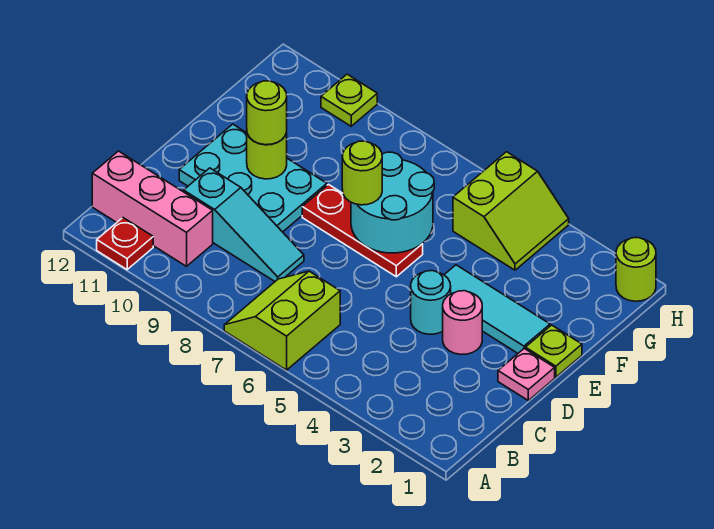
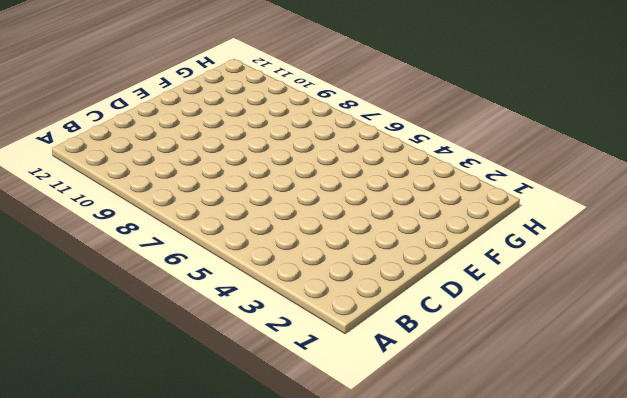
none -> lime 2x2 slope [224,271,340,370]
none -> red 1x1 plate [97,218,153,270]
none -> pink 1x3 brick [92,151,213,266]

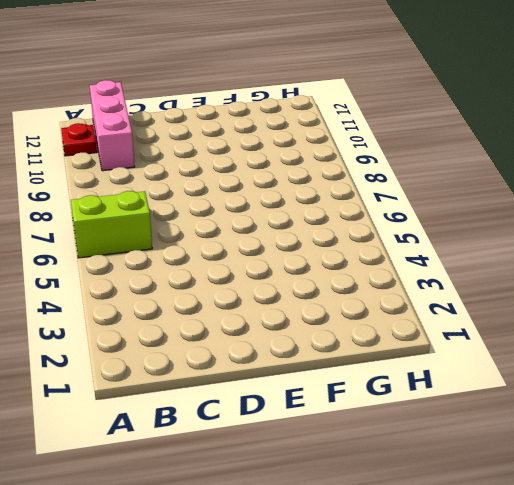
none -> cyan 1x3 slope [184,168,304,281]
none -> pink 1x1 plate [498,349,555,400]
none -> pink 1x1 round brick [443,291,482,354]

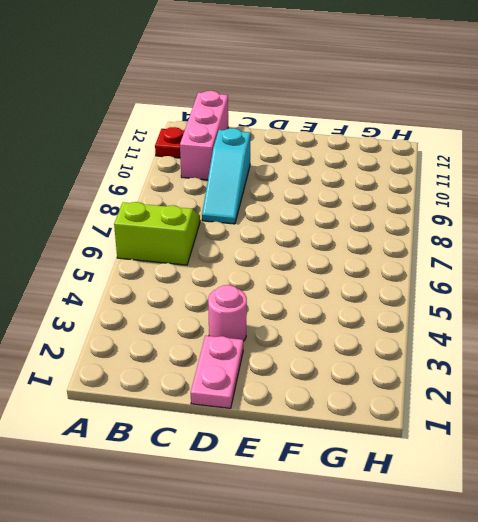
pink 1x2 plate [191,336,243,408] -> pink 1x1 plate [498,349,555,400]
none -> cyan 1x1 round brick [411,271,451,334]
none -> cyan 2x3 plate [179,124,327,232]
none -> lime 1x1 plate [526,325,582,377]

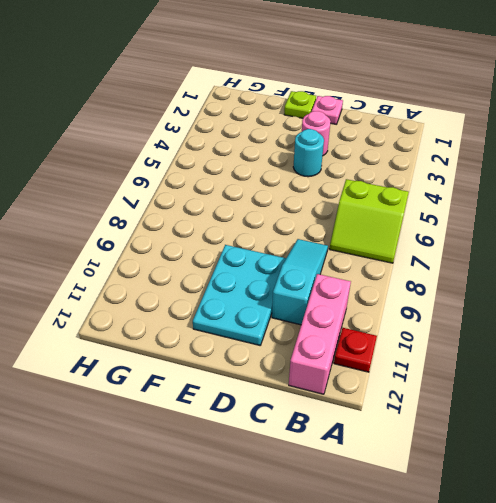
none -> cyan 1x3 tile [444,265,550,353]
none -> red 1x3 plate [302,185,423,277]
none -> lime 2x2 slope [453,152,569,270]

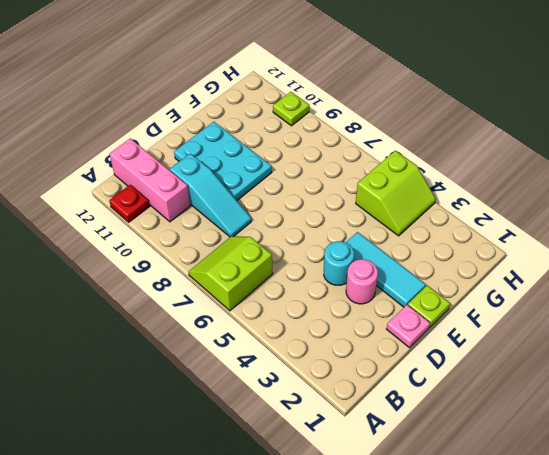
none -> red 1x3 plate [302,185,423,277]
none -> lime 1x1 round brick [616,238,656,301]
none -> cyan 2x2 round brick [351,152,434,253]

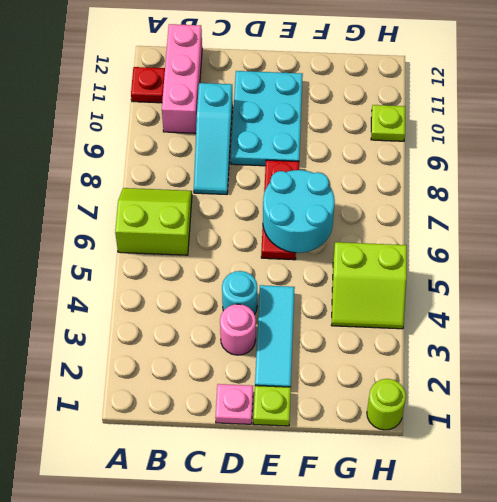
none -> lime 1x1 round brick [247,133,287,179]
none -> lime 1x1 round brick [342,141,382,205]
none -> lime 1x1 round brick [247,81,287,145]

